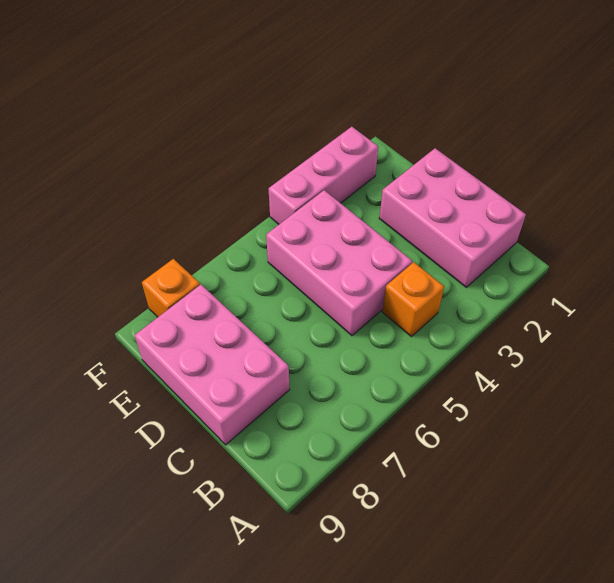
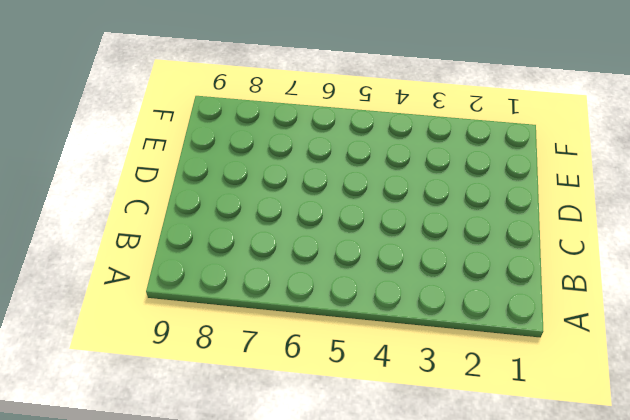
none -> pink 2x3 brick [379,148,526,287]
none -> orange 1x1 brick [382,262,444,336]

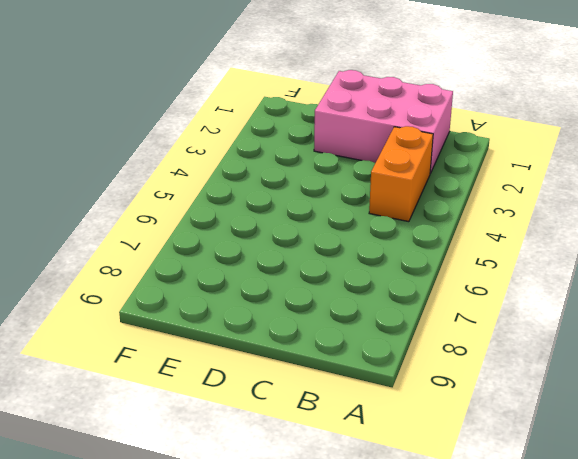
orange 1x2 brick [369,126,433,222] -> orange 1x1 brick [382,262,444,336]
none -> pink 2x3 brick [266,190,412,336]
none -> pink 2x3 brick [134,285,290,445]

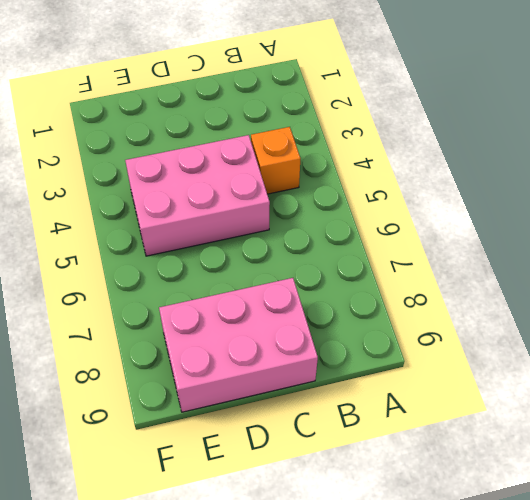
none -> pink 2x3 brick [379,148,526,287]
none -> pink 1x3 brick [269,127,378,224]

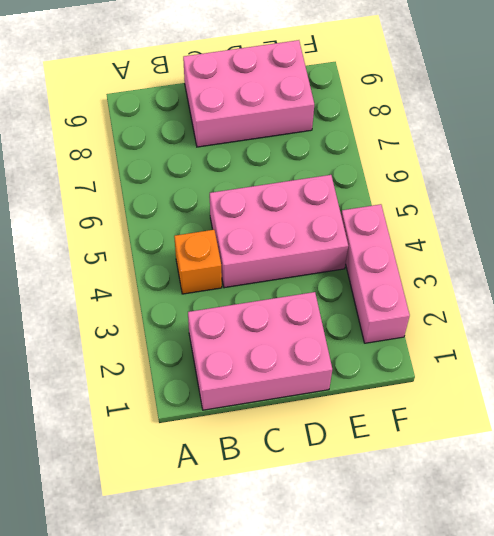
none -> orange 1x1 brick [142,259,200,317]

